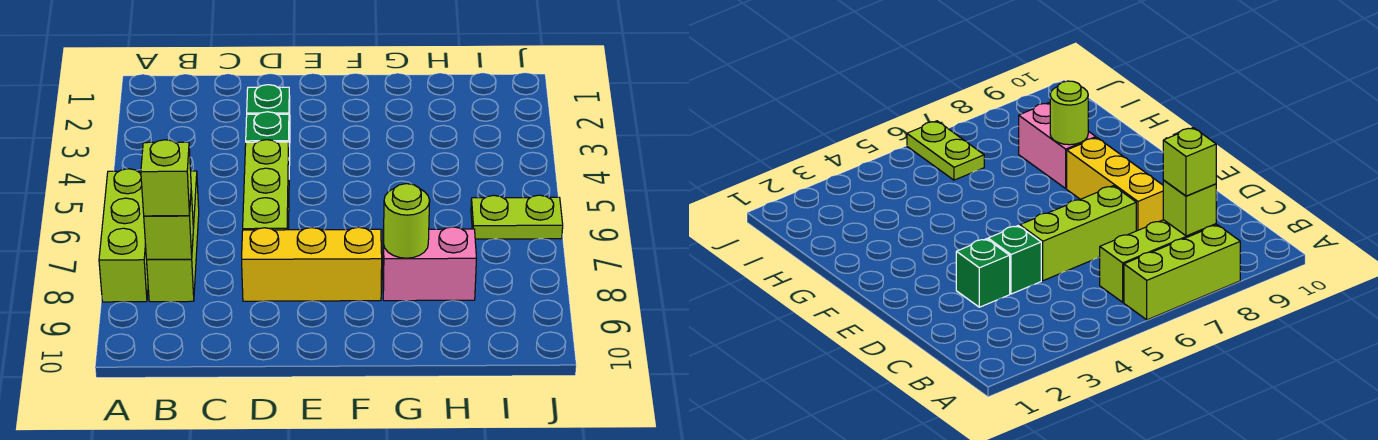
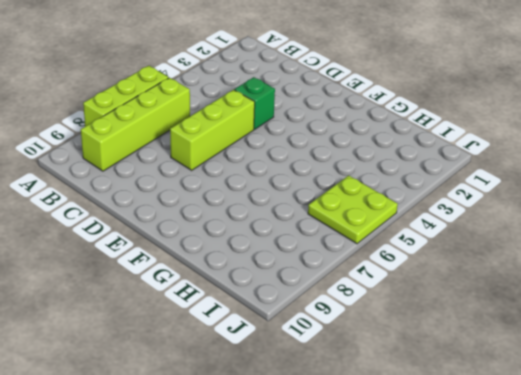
lime 1x4 brick [81,78,190,171] -> lime 1x3 brick [147,171,199,302]
lime 2x2 plate [308,175,398,244] -> lime 1x2 plate [471,195,563,239]
none -> green 1x1 brick [247,85,290,146]
none -> yellow 1x3 brick [242,227,382,301]

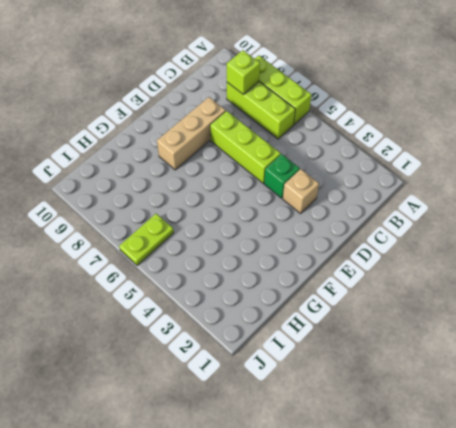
tan 1x1 brick [283,169,319,214] -> green 1x1 brick [247,85,290,146]
tan 1x3 brick [157,97,226,170] -> yellow 1x3 brick [242,227,382,301]
none -> pink 1x2 brick [383,227,477,301]
none -> lime 1x1 round brick [384,184,430,258]

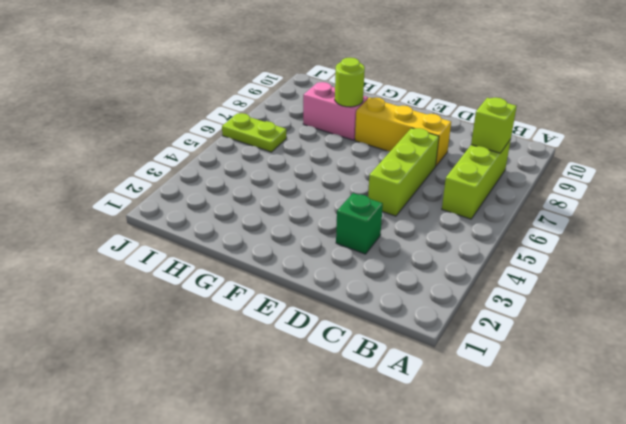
none -> lime 1x3 brick [99,169,148,302]
none -> green 1x1 brick [246,112,290,166]

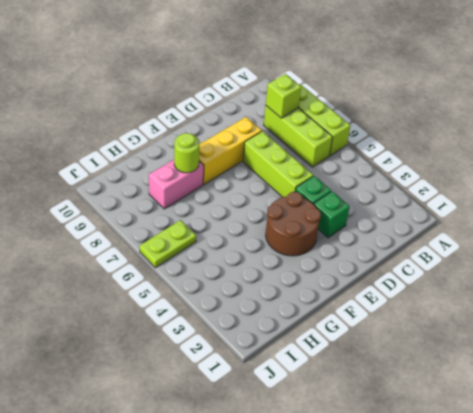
brown 2x2 round brick [266,192,321,256] -> none
none -> lime 1x1 brick [141,140,191,216]

